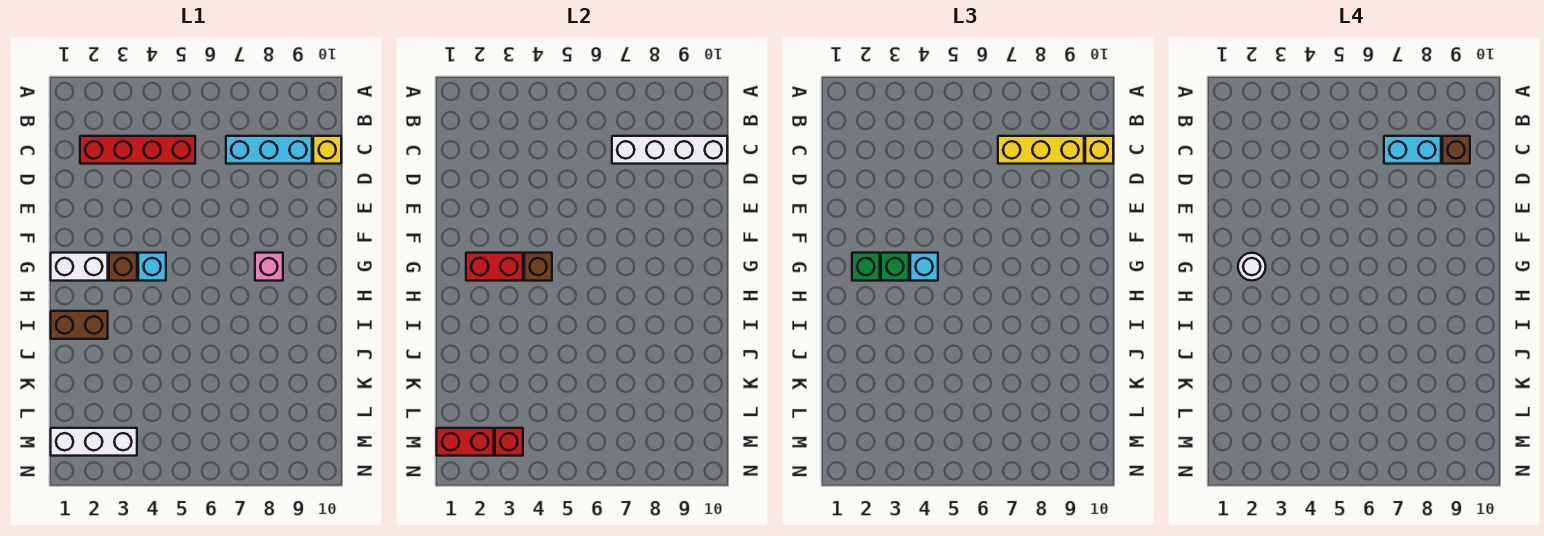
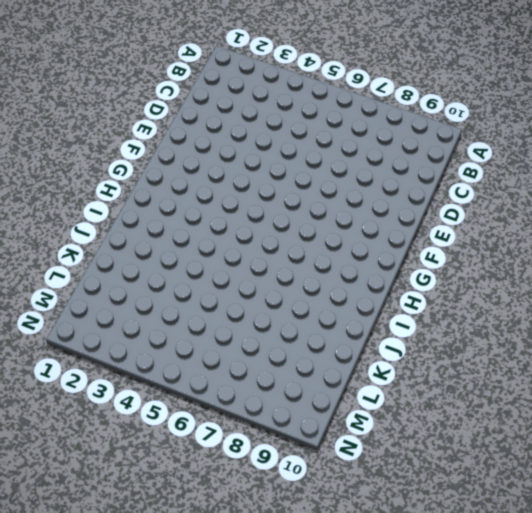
none -> red 1x4 brick [80,136,195,164]
none -> cyan 1x3 brick [226,136,312,164]
none -> yellow 1x1 brick [313,136,341,164]

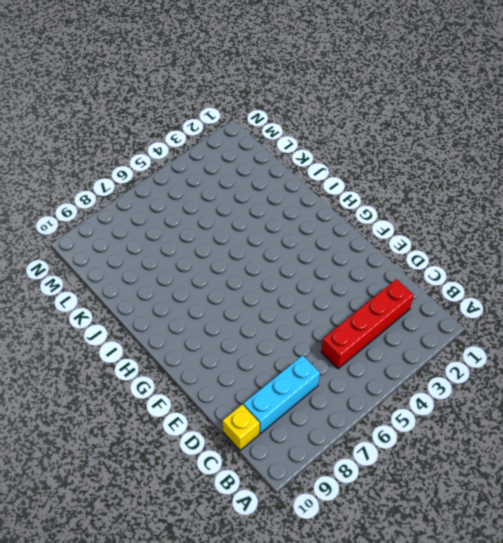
none -> white 1x2 brick [51,253,108,281]
none -> brown 1x1 brick [109,253,137,281]
none -> cyan 1x1 brick [138,253,166,281]

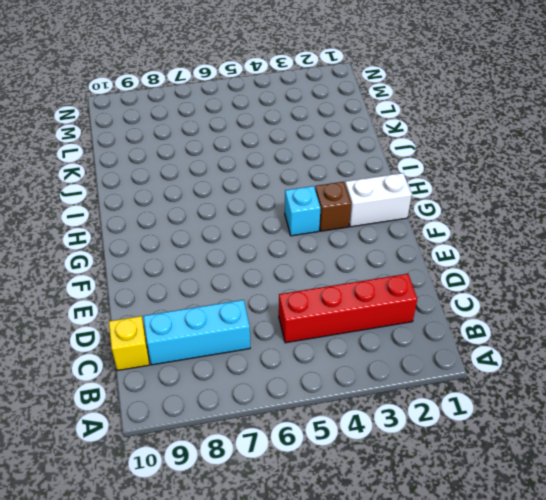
none -> pink 1x1 brick [255,253,283,281]
none -> brown 1x2 brick [51,311,108,339]
none -> white 1x3 brick [51,428,137,456]

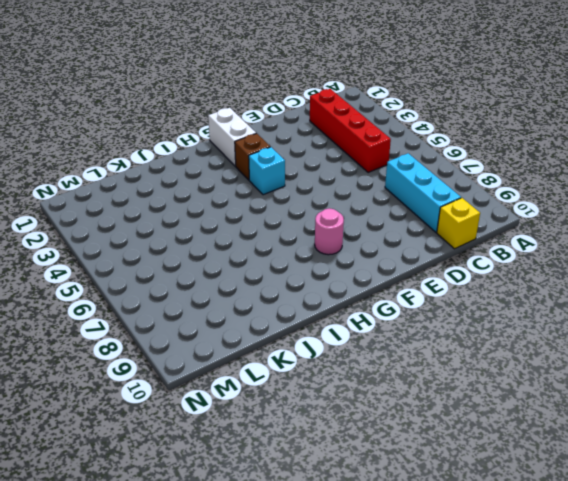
pink 1x1 round brick [315,208,344,255] -> pink 1x1 brick [255,253,283,281]
none -> brown 1x2 brick [51,311,108,339]
none -> white 1x3 brick [51,428,137,456]
none -> white 1x4 brick [612,136,727,164]

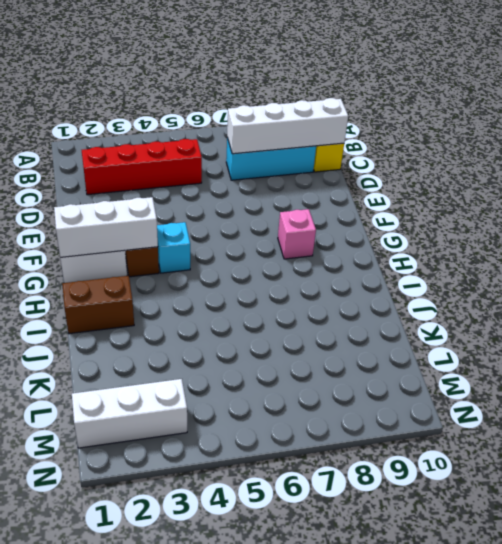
white 1x3 brick [54,197,158,258] -> red 1x2 brick [466,253,523,281]
none -> brown 1x1 brick [524,253,552,281]
none -> red 1x2 brick [437,428,494,456]
none -> red 1x1 brick [495,428,523,456]

